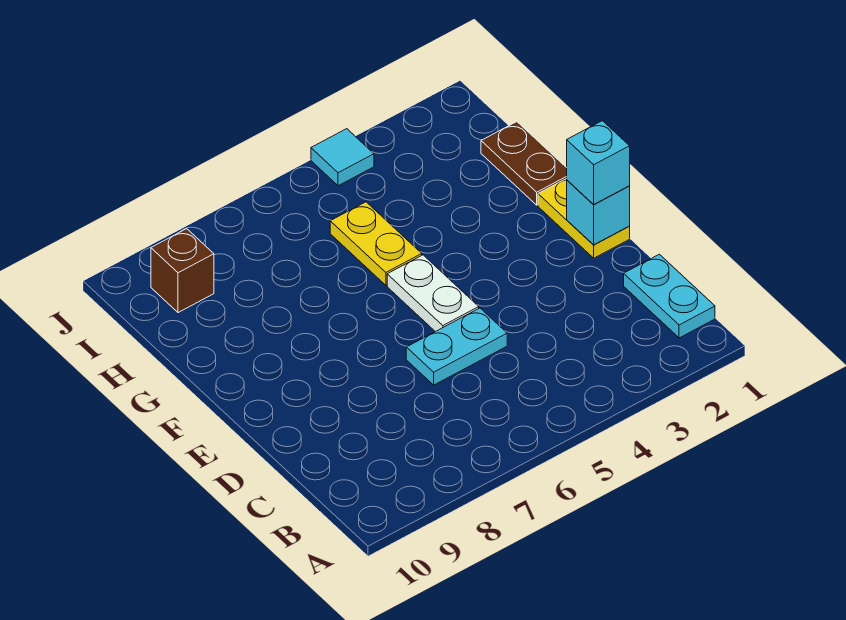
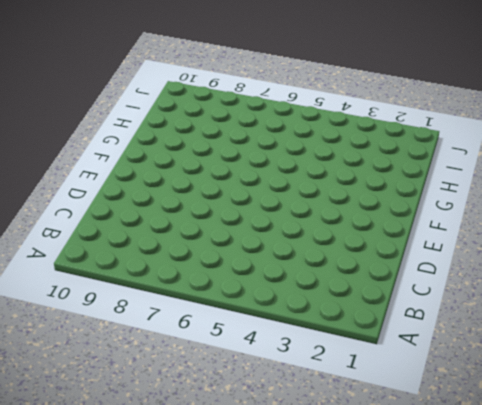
none -> cyan 1x2 plate [624,254,715,338]
none -> cyan 1x2 plate [406,308,507,385]

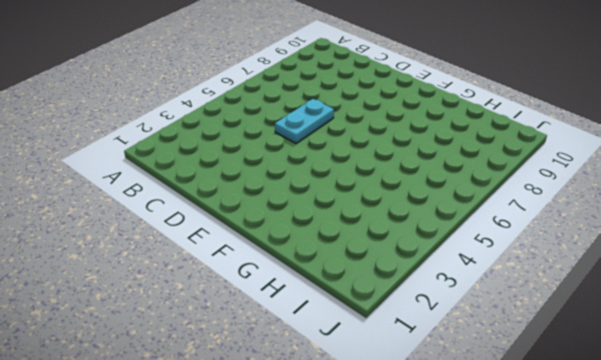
none -> cyan 1x2 plate [624,254,715,338]
none -> yellow 1x2 plate [538,178,630,258]

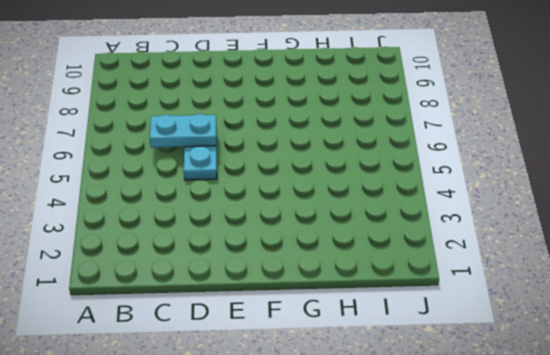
cyan 1x2 plate [150,114,216,147] -> cyan 1x2 plate moved to [624,254,715,338]
none -> yellow 1x2 plate [538,178,630,258]
none -> white 1x2 plate [387,255,479,332]

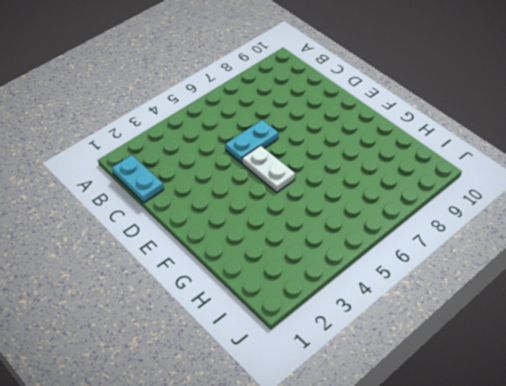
none -> yellow 1x2 plate [538,178,630,258]
none -> brown 1x2 plate [481,122,567,205]

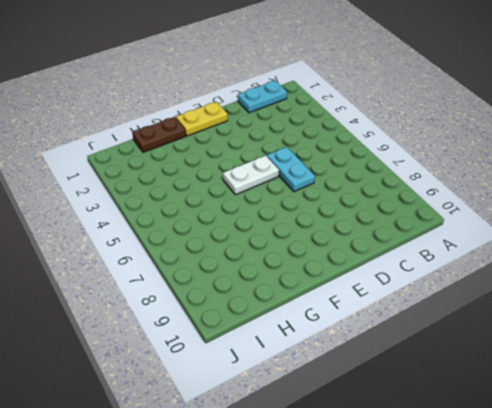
none -> yellow 1x2 plate [330,202,422,285]
none -> brown 1x1 brick [151,229,214,313]

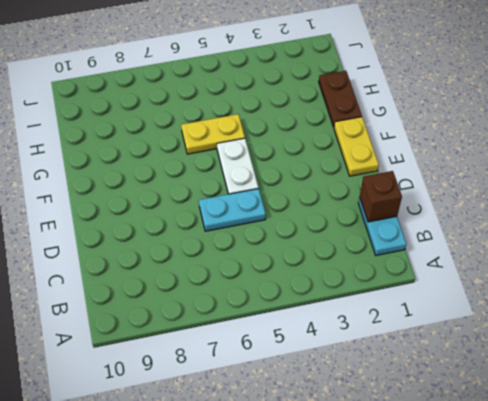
brown 1x1 brick [360,171,402,222] -> brown 1x1 brick moved to [151,229,214,313]
yellow 1x2 plate [181,114,245,154] -> yellow 1x2 plate turned to [330,202,422,285]
none -> cyan 1x1 tile [311,129,374,186]
none -> cyan 1x1 brick [567,180,630,245]

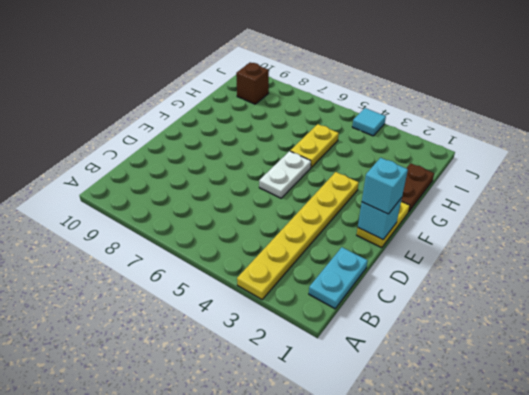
yellow 1x6 plate [237,172,359,299] -> none
none -> cyan 1x2 plate [406,308,507,385]

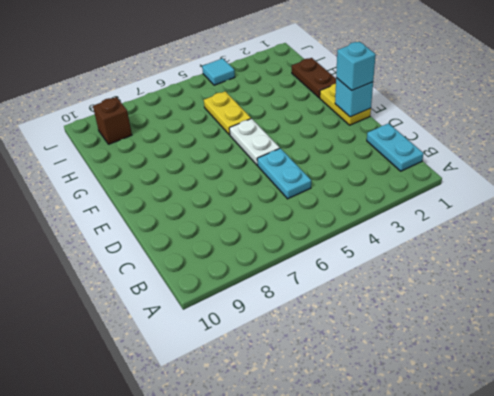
cyan 1x2 plate [257,148,311,199] -> cyan 1x2 plate turned to [406,308,507,385]

